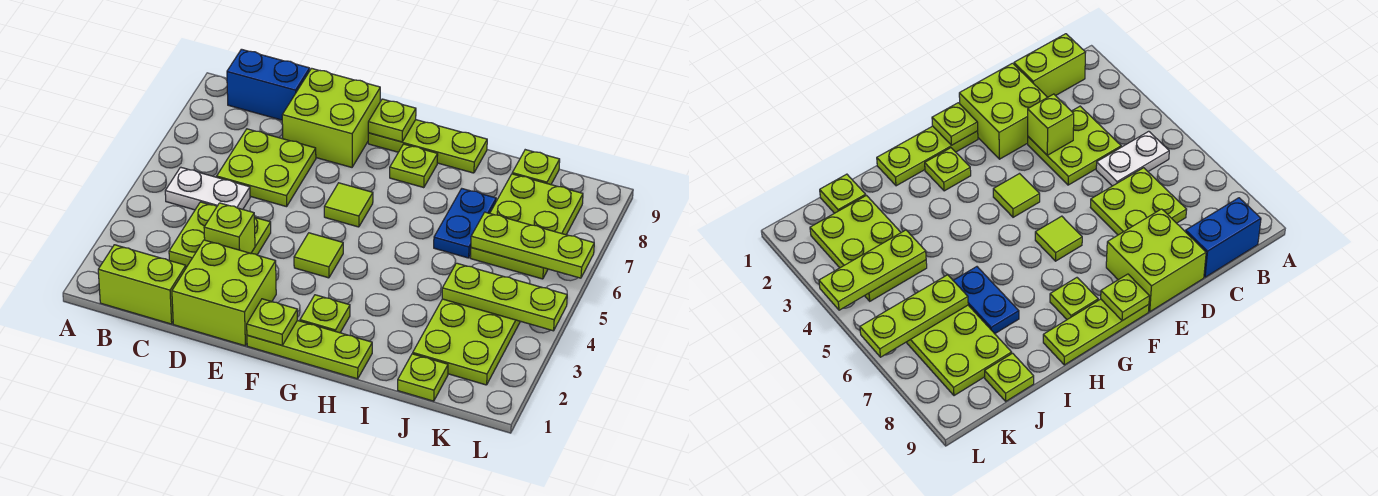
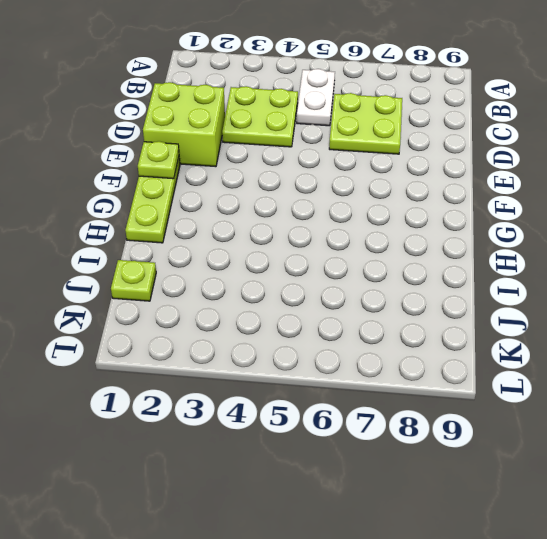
none -> lime 1x2 brick [98,245,186,324]
none -> blue 1x2 brick [227,49,310,120]
none -> lime 2x2 brick [282,68,380,167]

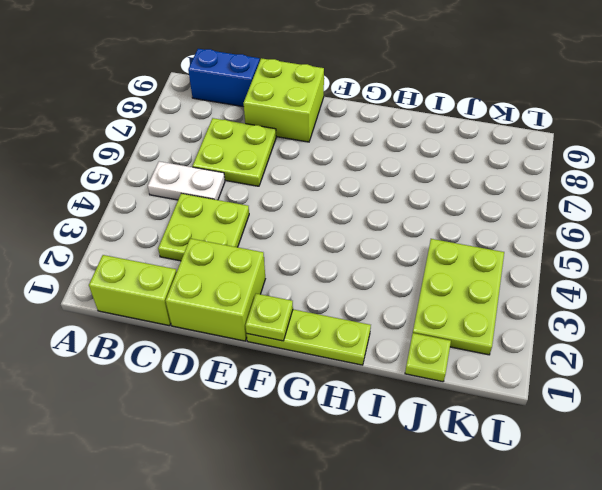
none -> lime 1x1 tile [294,233,343,278]
none -> lime 1x1 tile [324,183,373,227]
none -> lime 1x3 plate [368,120,487,173]

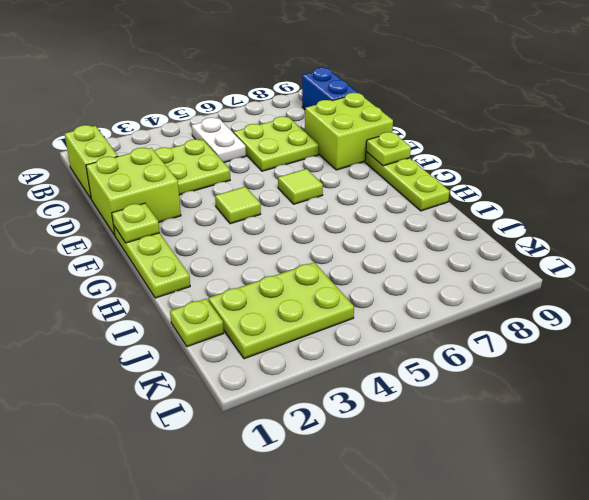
none -> lime 1x1 plate [300,295,350,333]
none -> lime 1x1 plate [390,144,438,188]
none -> blue 1x2 plate [434,189,496,258]

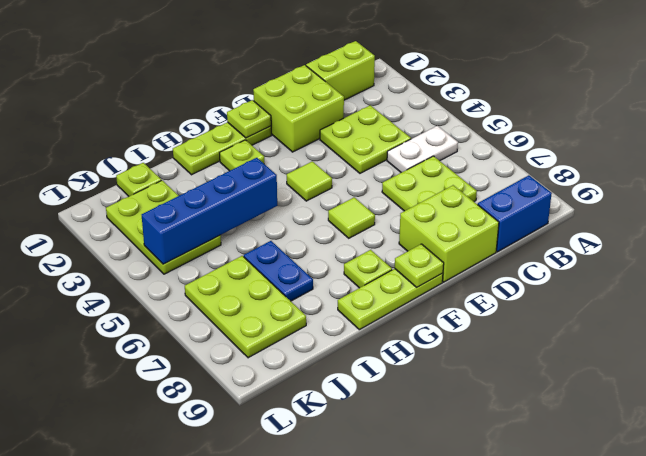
blue 1x4 brick [142,158,277,264] -> lime 1x3 plate [442,263,567,331]
none -> lime 1x1 plate [512,150,560,185]
none -> lime 1x1 brick [204,203,255,253]
none -> lime 1x3 plate [471,212,594,278]

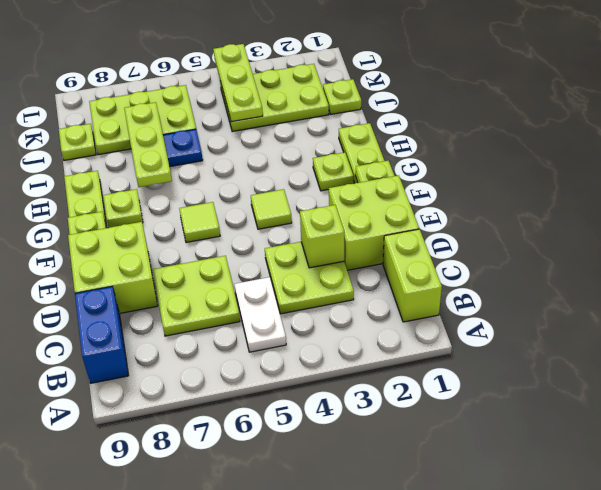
lime 1x3 plate [124,102,172,187] -> lime 1x3 plate moved to [471,212,594,278]

